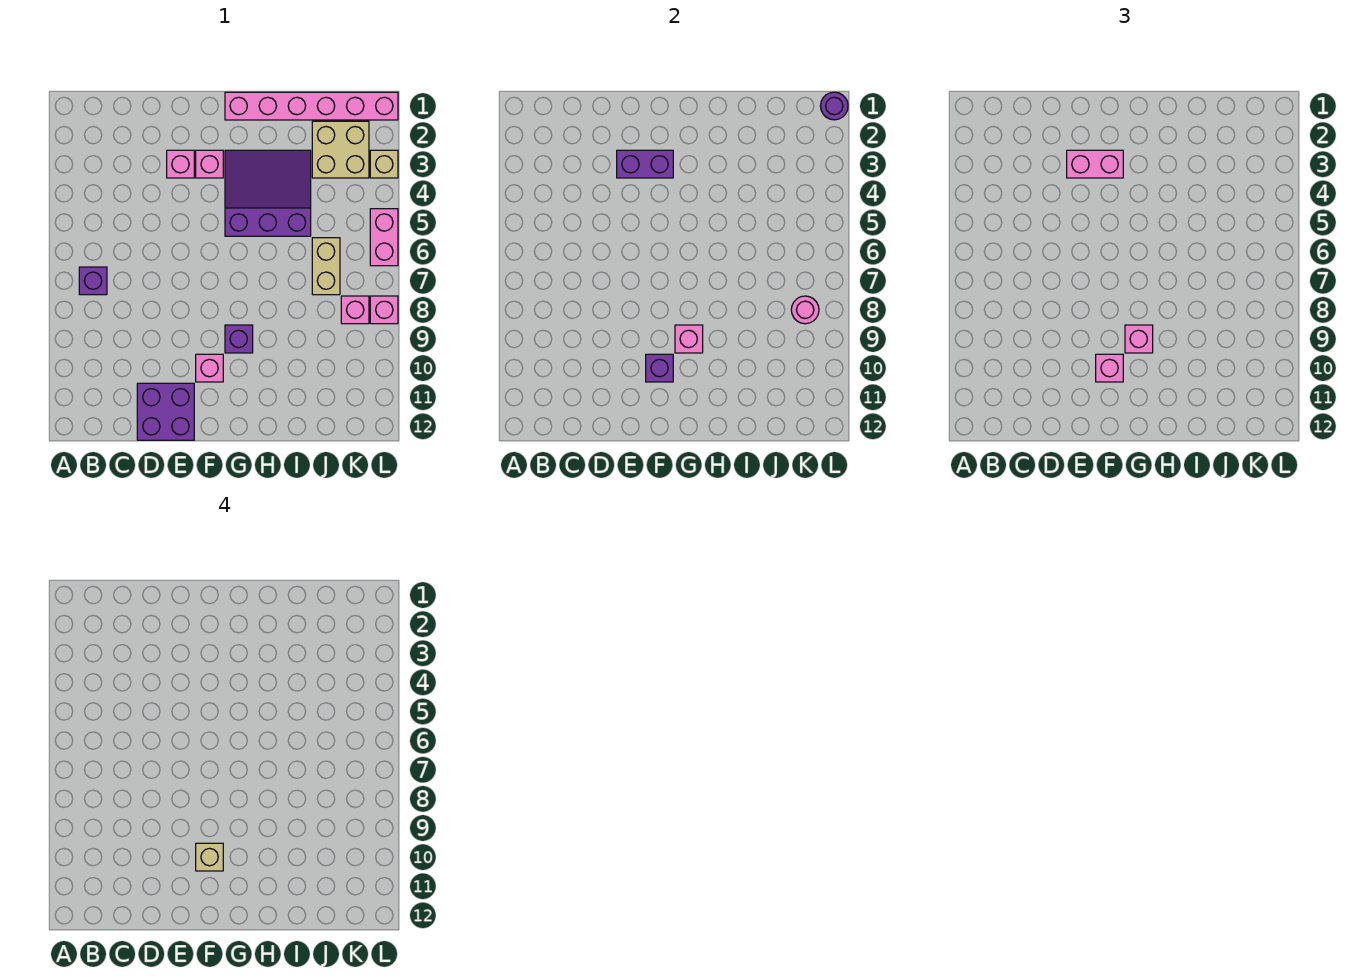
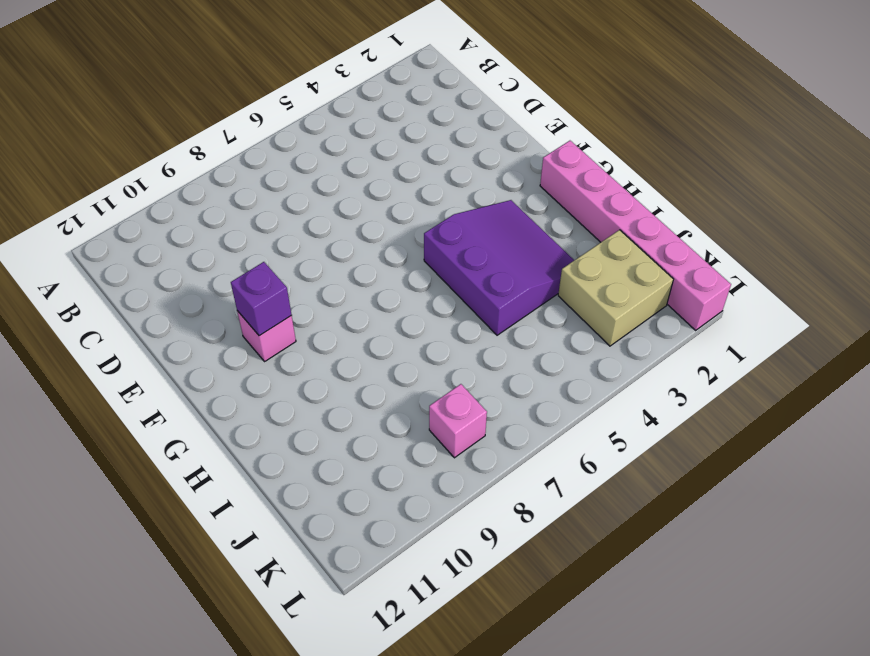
none -> purple 1x1 brick [79,267,107,295]
none -> purple 2x2 brick [137,383,194,440]
none -> pink 1x1 brick [167,150,194,178]

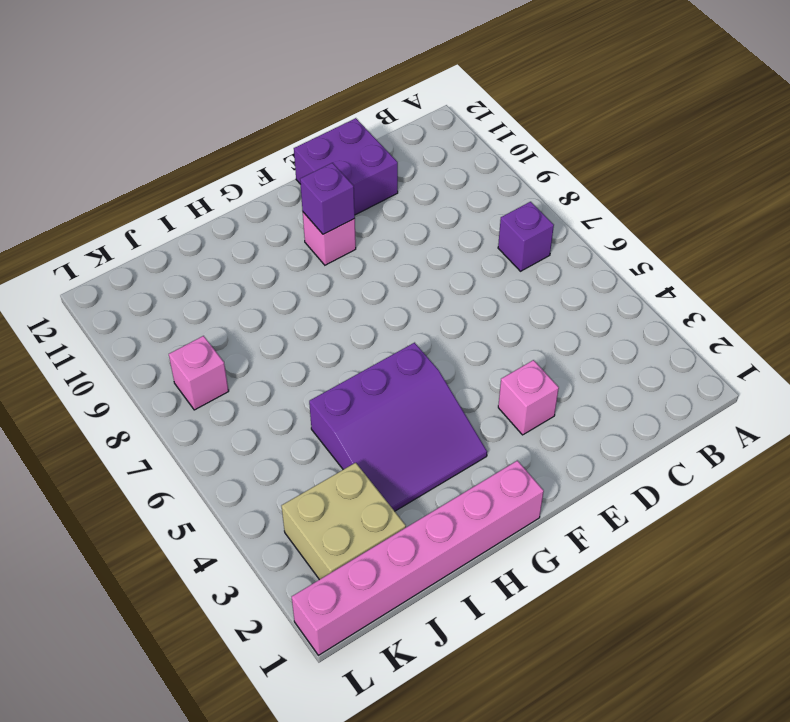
none -> pink 1x1 brick [196,150,223,178]
none -> purple 1x1 brick [225,325,253,353]
none -> tan 1x2 brick [312,238,340,295]

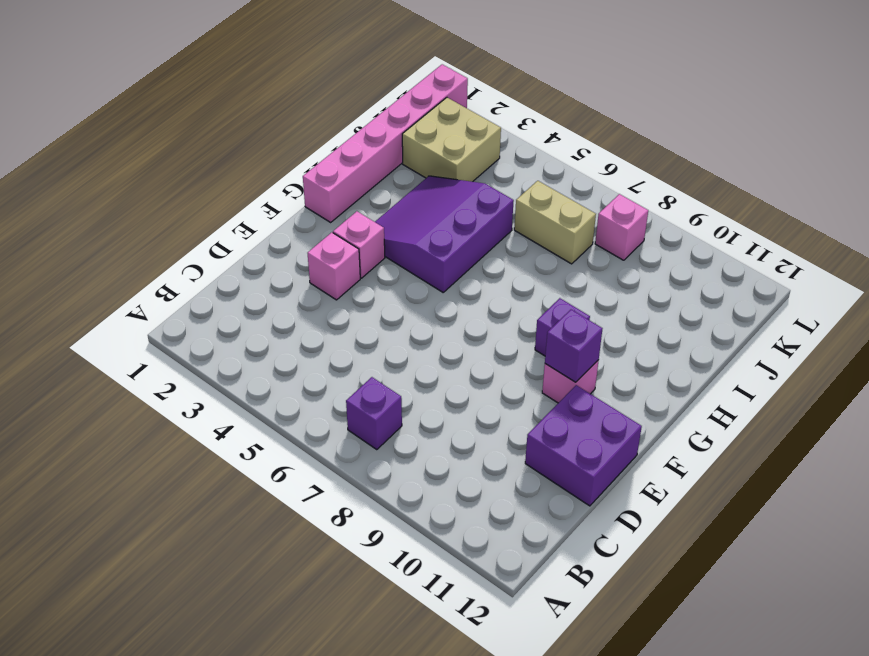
none -> tan 1x1 brick [370,150,398,178]
none -> pink 1x2 brick [370,209,398,266]
none -> pink 1x1 brick [370,296,398,324]

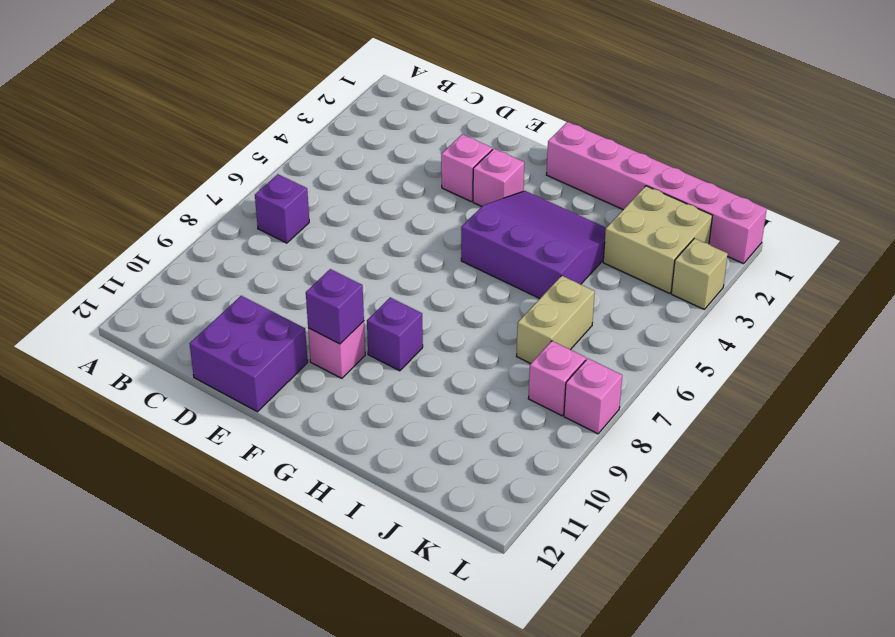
none -> pink 1x2 brick [370,209,398,266]
none -> purple 1x2 brick [617,150,673,178]
none -> pink 1x1 brick [675,325,703,353]

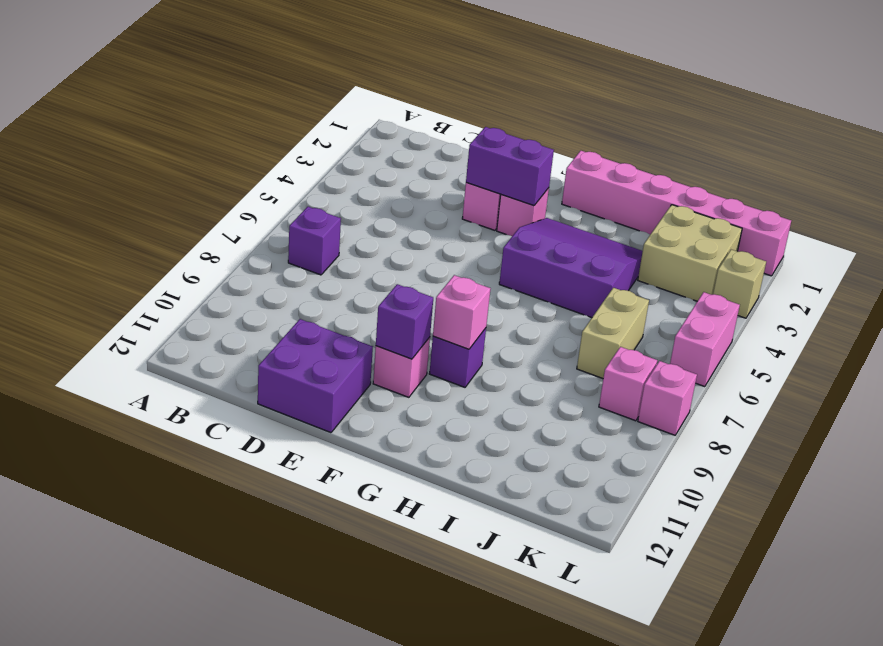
none -> pink 1x1 round brick [791,296,819,324]
none -> purple 1x1 round brick [821,92,848,120]
none -> pink 1x2 brick [1067,150,1123,178]

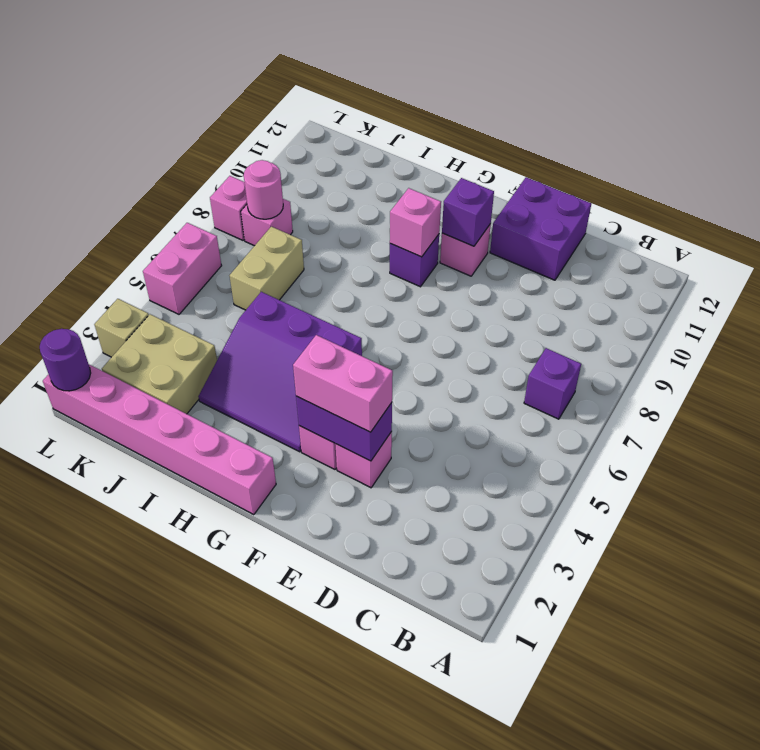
none -> pink 1x1 brick [1096,354,1123,382]
none -> pink 1x1 brick [1125,325,1153,353]
none -> tan 1x1 brick [196,843,223,871]

